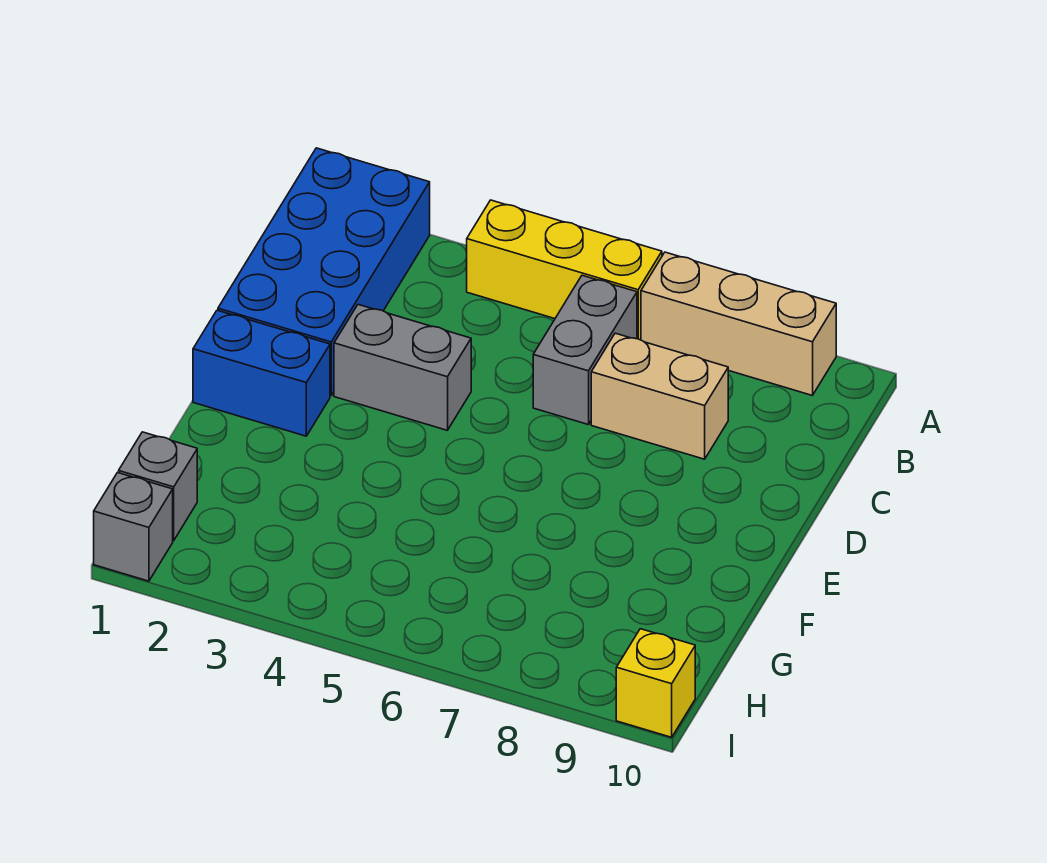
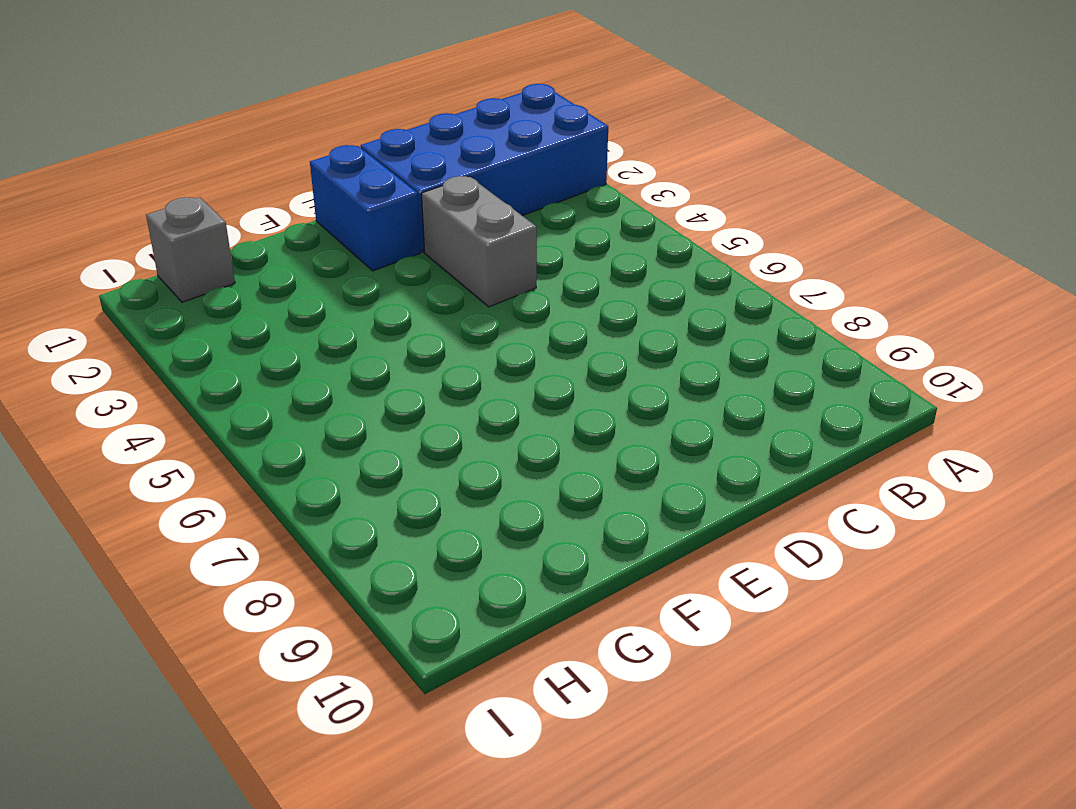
none -> yellow 1x3 brick [467,200,662,340]
none -> tan 1x3 brick [641,252,836,395]

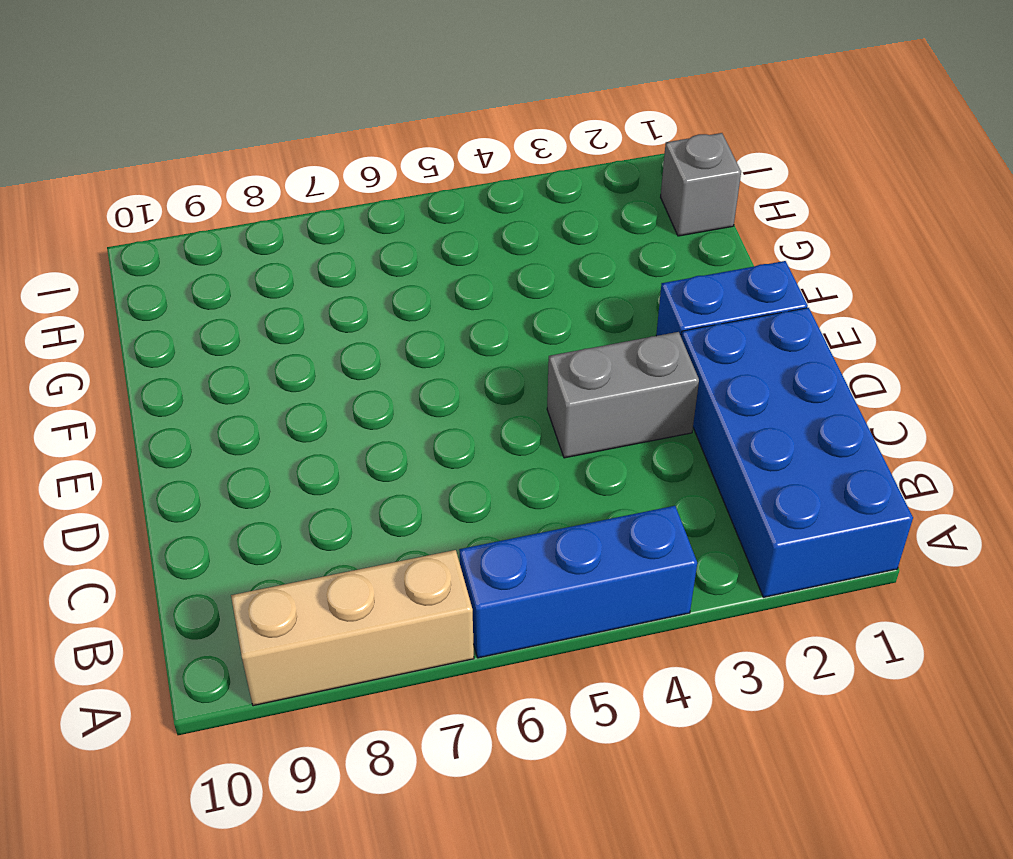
blue 1x3 brick [459,506,697,658] -> yellow 1x3 brick [467,200,662,340]
none -> grey 1x2 brick [533,275,637,425]
none -> tan 1x2 brick [591,333,728,459]

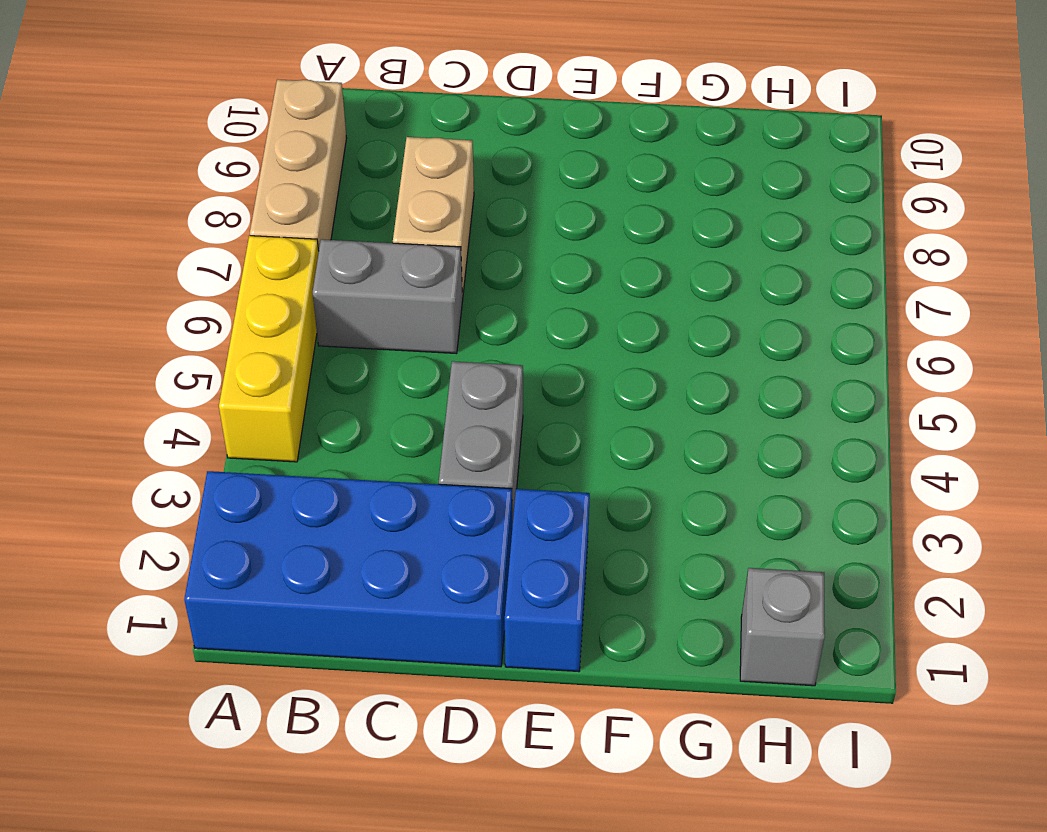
none -> grey 1x1 brick [94,473,173,581]
none -> yellow 1x1 brick [616,629,695,737]

